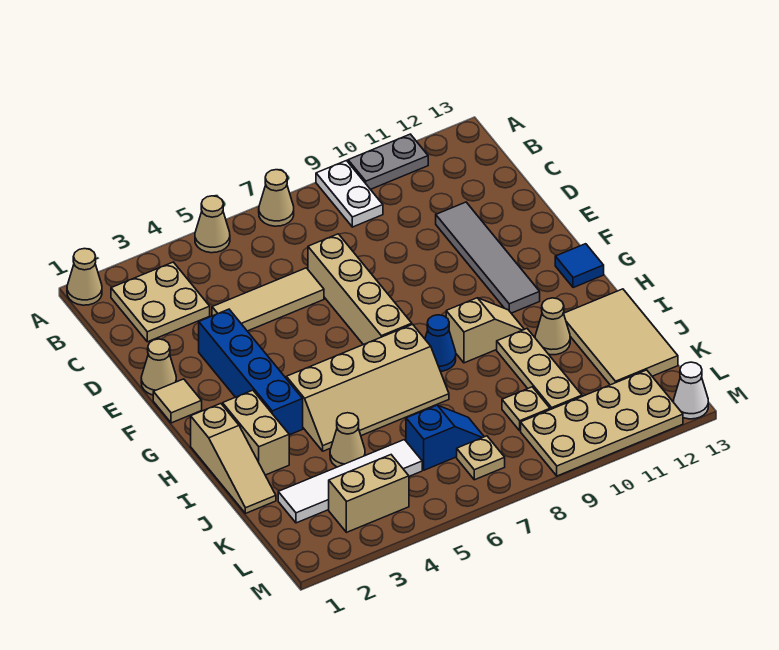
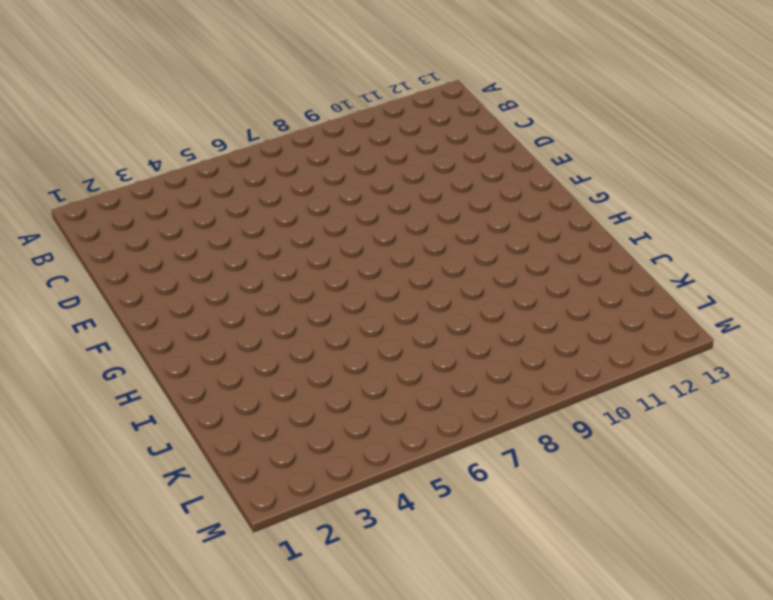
none -> tan 1x1 cone [67,249,102,305]
none -> tan 1x1 cone [195,196,230,253]
none -> tan 1x1 cone [259,170,294,226]

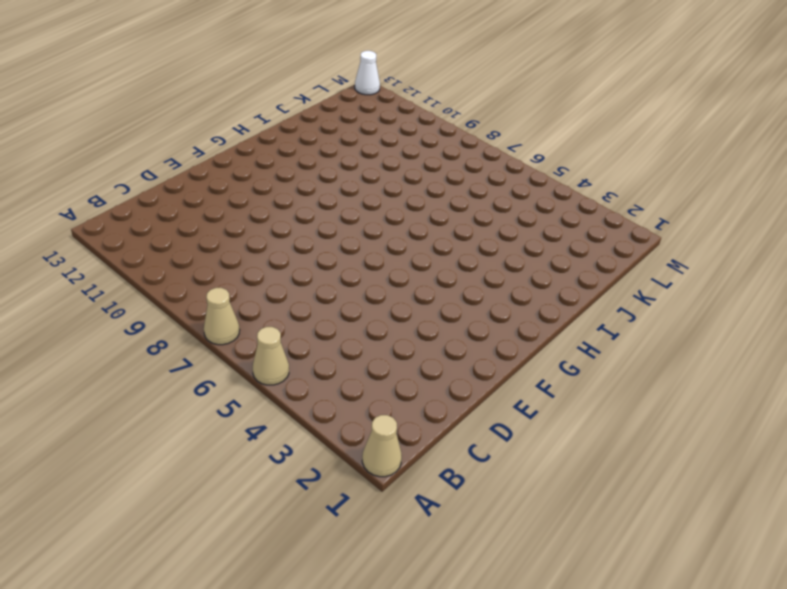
none -> white 1x2 plate [316,161,383,227]
none -> grey 1x2 plate [348,134,428,189]
none -> tan 2x2 plate [111,262,210,342]

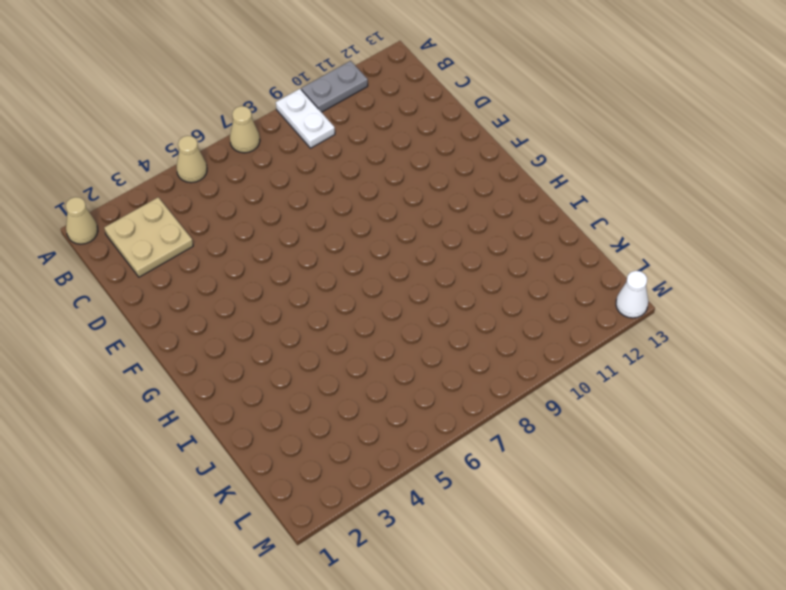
none -> tan 1x3 tile [212,268,324,331]
none -> tan 1x4 brick [308,234,412,345]
none -> grey 1x4 tile [436,202,540,313]

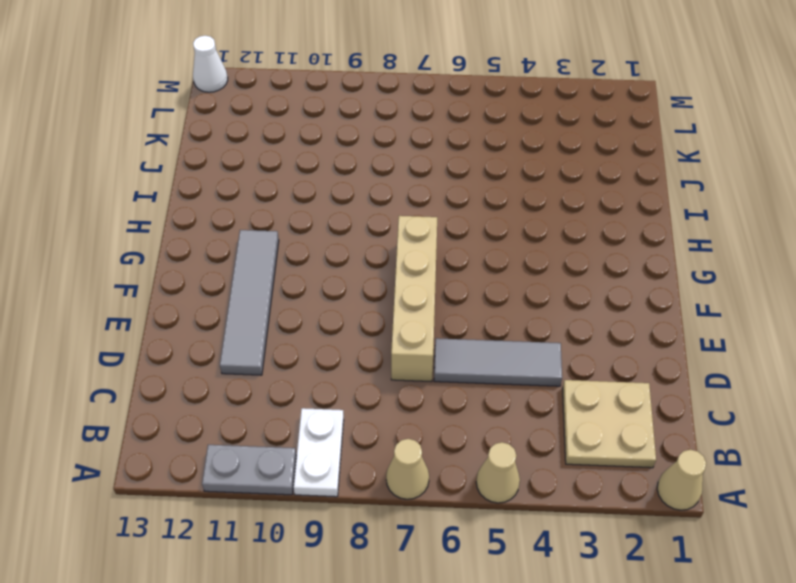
grey 1x3 tile [434,338,562,386] -> tan 1x3 tile [212,268,324,331]
none -> tan 1x1 cone [141,339,176,395]
none -> blue 1x4 brick [199,309,303,435]
none -> tan 1x1 tile [153,379,202,423]

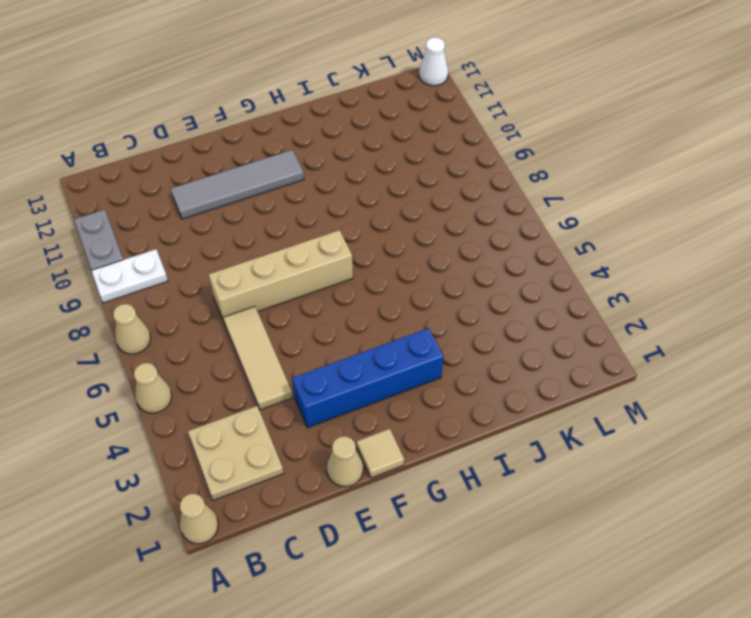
none -> blue 1x1 tile [555,244,604,288]
none -> tan 1x3 slope [191,404,276,513]
none -> tan 1x2 brick [223,390,289,475]

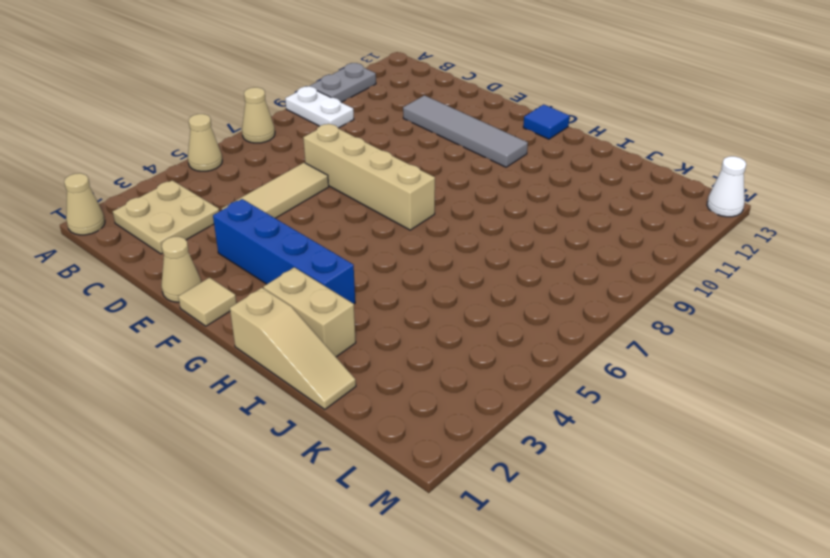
none -> tan 2x4 slope [286,324,449,451]
none -> blue 1x1 cone [425,315,456,371]
none -> tan 1x2 slope [446,298,524,363]

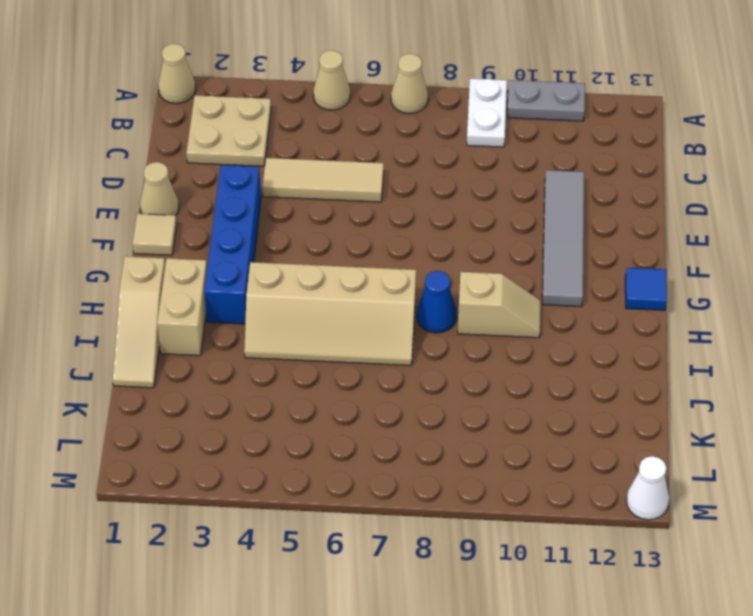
none -> tan 1x4 brick [308,234,412,345]
none -> tan 1x3 plate [497,329,582,410]
none -> tan 1x1 cone [535,298,570,355]

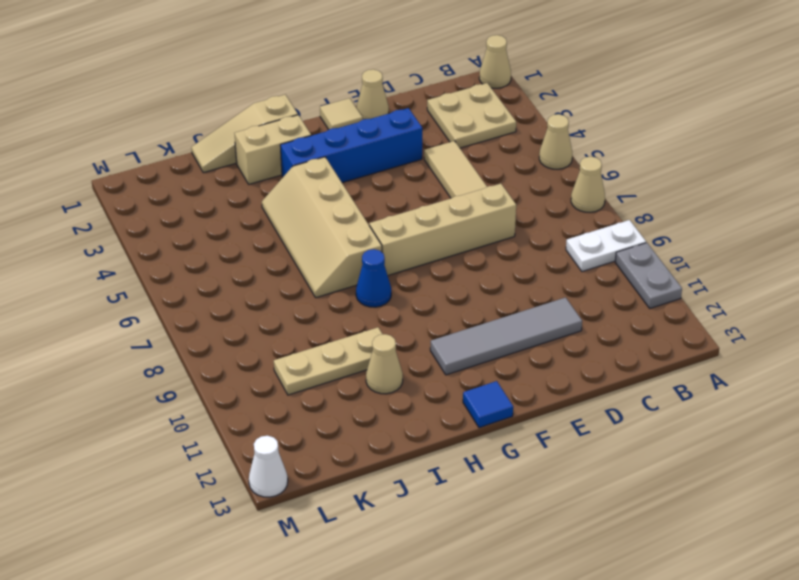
none -> tan 1x2 slope [446,298,524,363]
none -> tan 2x3 tile [564,289,678,385]
none -> tan 1x1 cone [330,413,365,467]

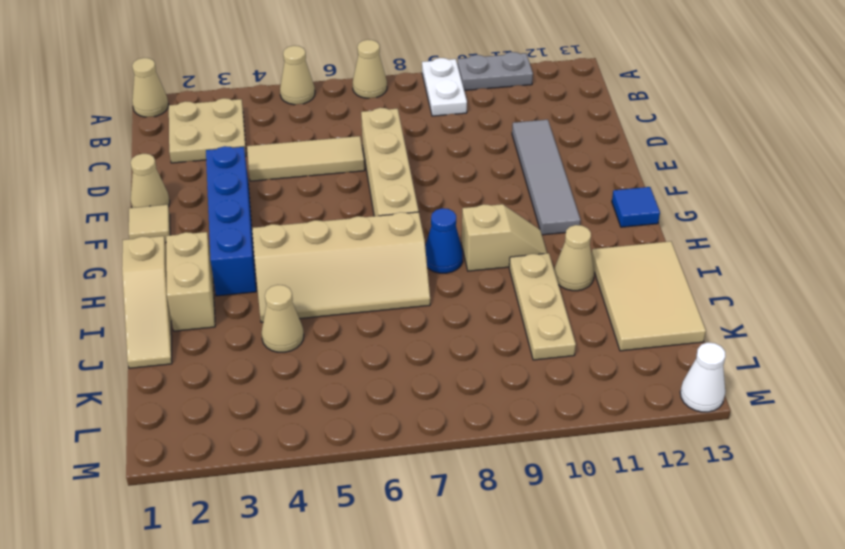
none -> white 1x4 tile [278,440,422,523]
none -> blue 1x2 slope [406,405,484,470]
none -> tan 1x1 plate [502,387,550,431]

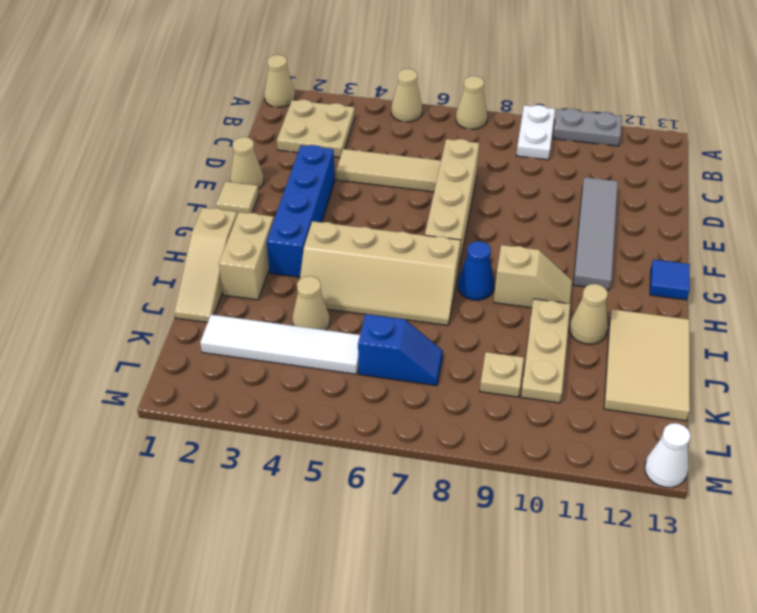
none -> tan 1x2 brick [329,455,409,532]
none -> tan 1x1 plate [457,436,505,480]
none -> tan 2x4 plate [521,370,683,476]

